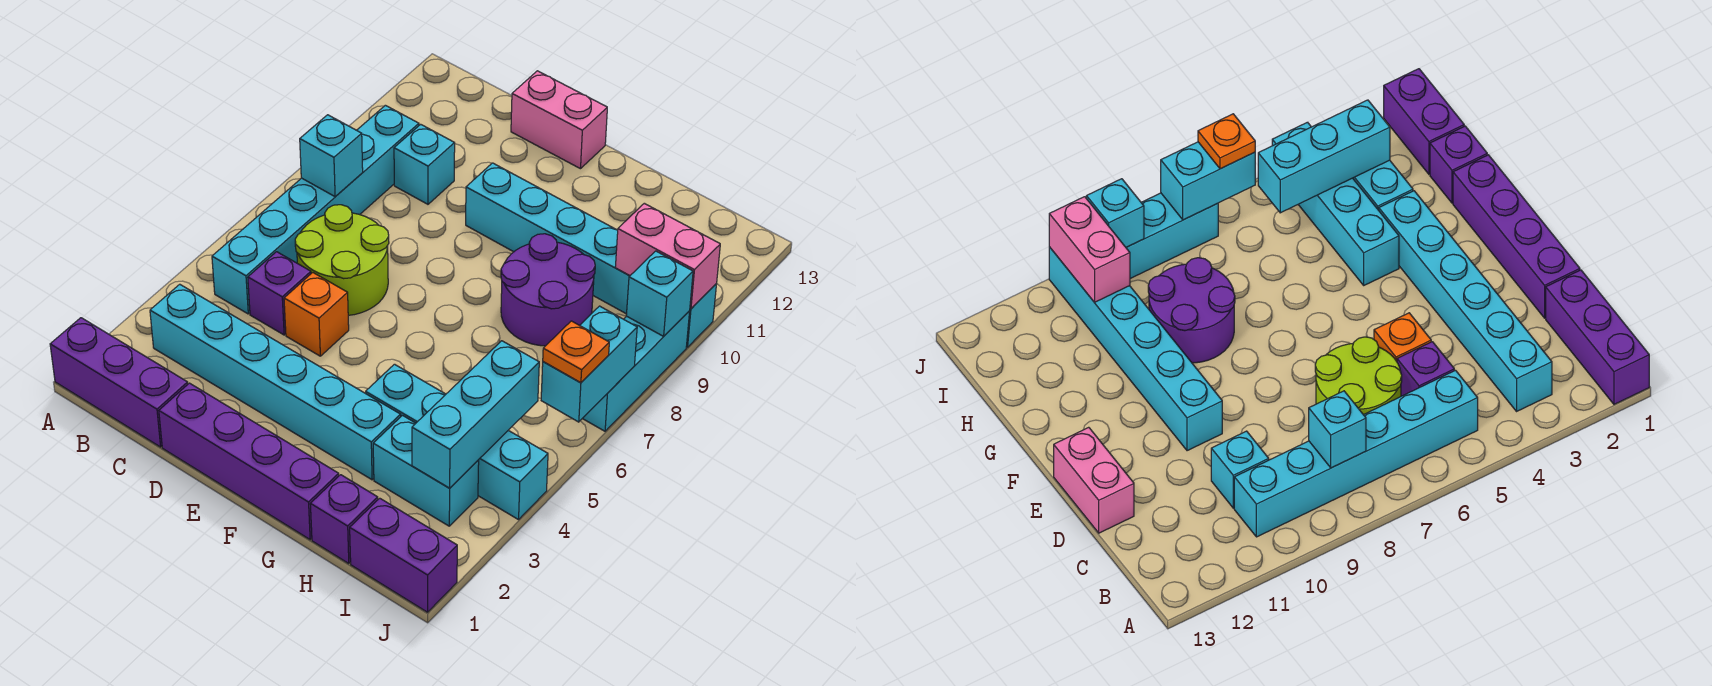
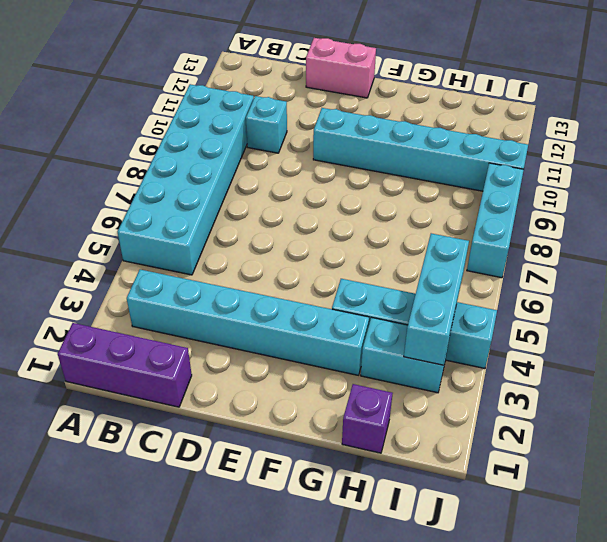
cyan 2x6 brick [118,84,254,275] -> cyan 1x6 brick [212,105,419,314]
none -> purple 1x1 brick [248,252,311,335]
none -> lime 2x2 round brick [295,205,389,315]
none -> purple 1x4 brick [159,383,339,540]

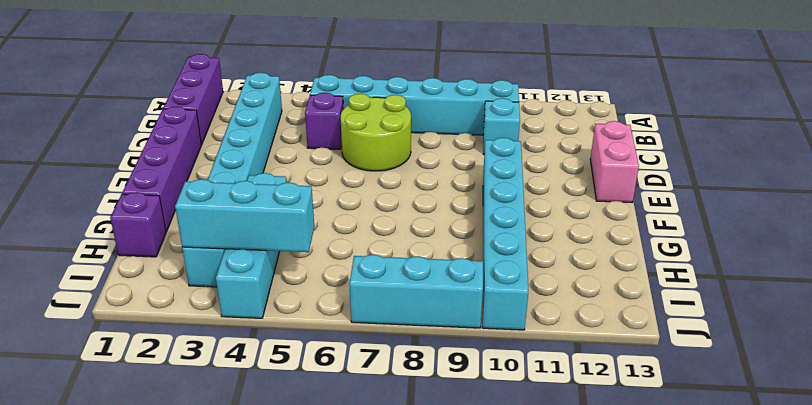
none -> orange 1x1 brick [284,273,349,356]
none -> purple 2x2 round brick [501,234,595,346]
none -> purple 1x2 brick [350,498,457,612]

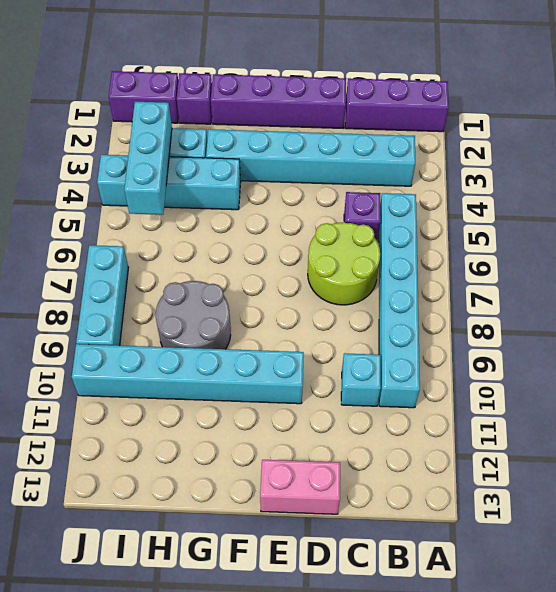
grey 2x2 round brick [156,281,231,349] -> purple 2x2 round brick [501,234,595,346]
none -> orange 1x1 brick [284,273,349,356]
none -> cyan 1x1 brick [300,115,363,197]
none -> pink 1x2 brick [615,203,720,309]

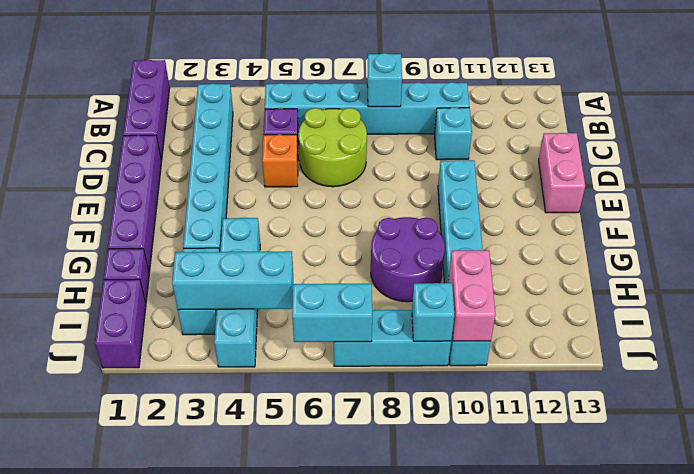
none -> orange 1x1 plate [543,321,609,383]

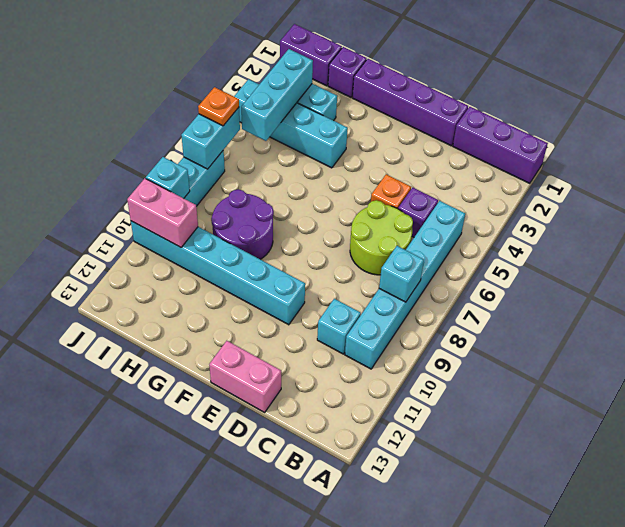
none -> cyan 1x6 brick [150,284,401,480]

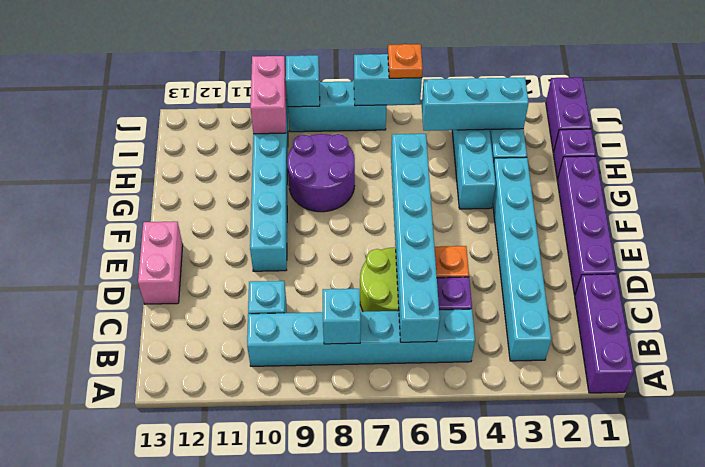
cyan 1x6 brick [391,134,440,342] -> none

